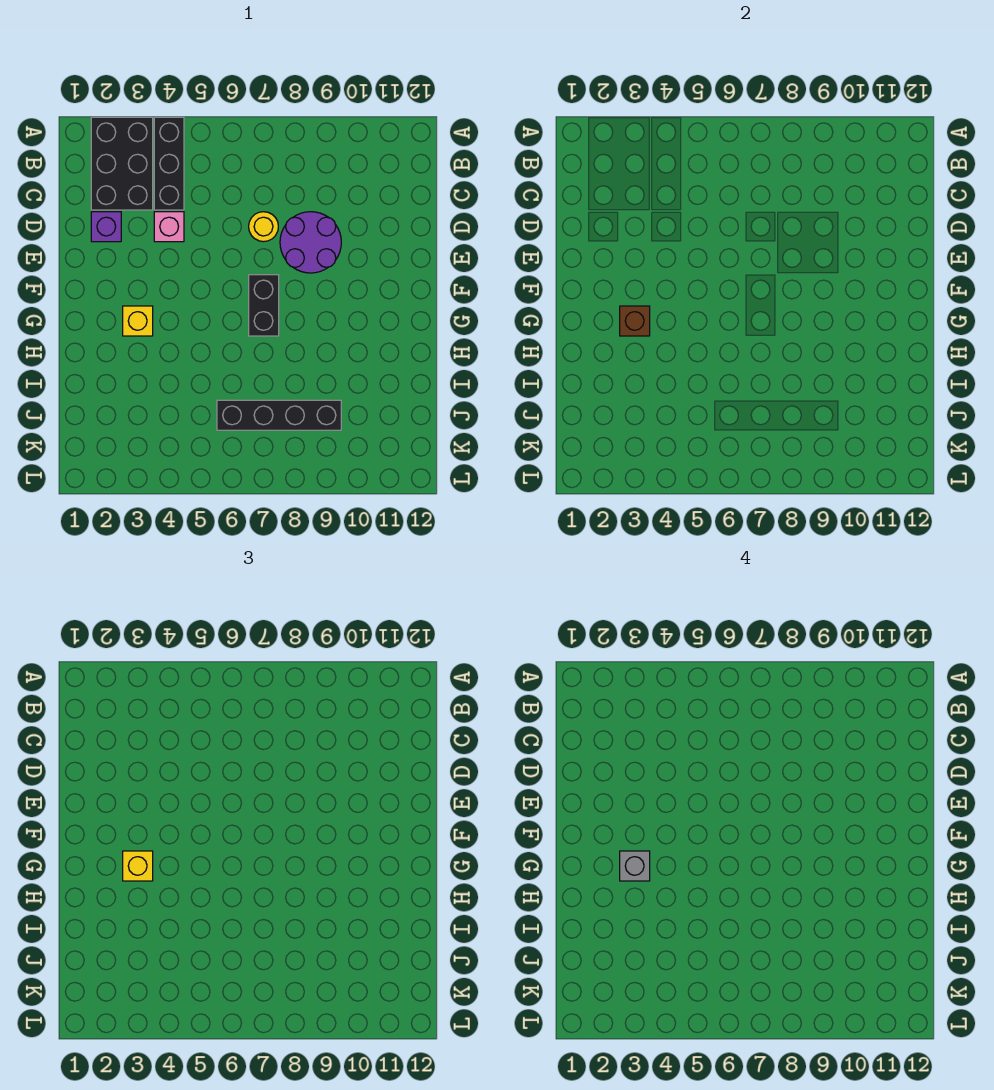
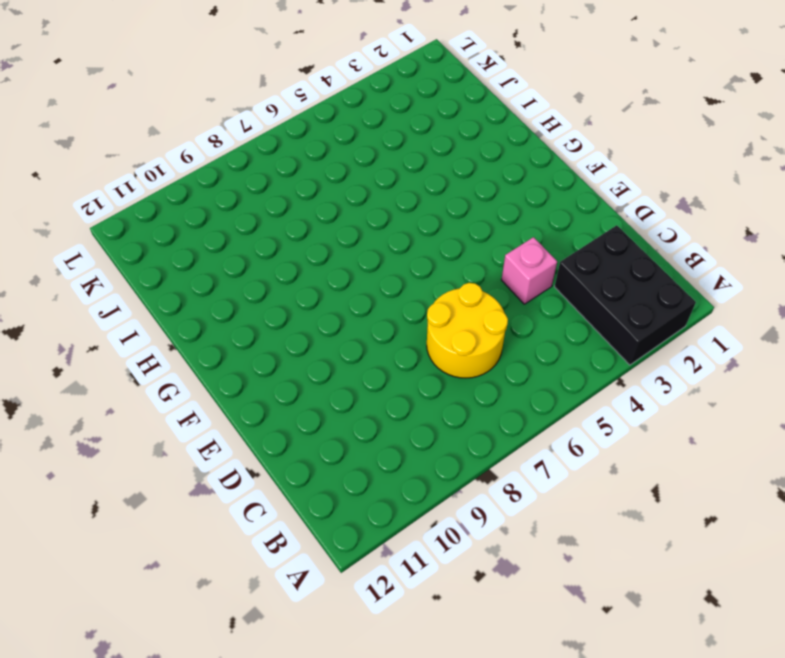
yellow 2x2 round brick [427,283,508,378] -> yellow 1x1 round brick [249,212,278,242]
none -> black 1x3 brick [154,117,184,210]
none -> purple 1x1 brick [91,212,121,242]
none -> purple 2x2 round brick [280,212,341,273]

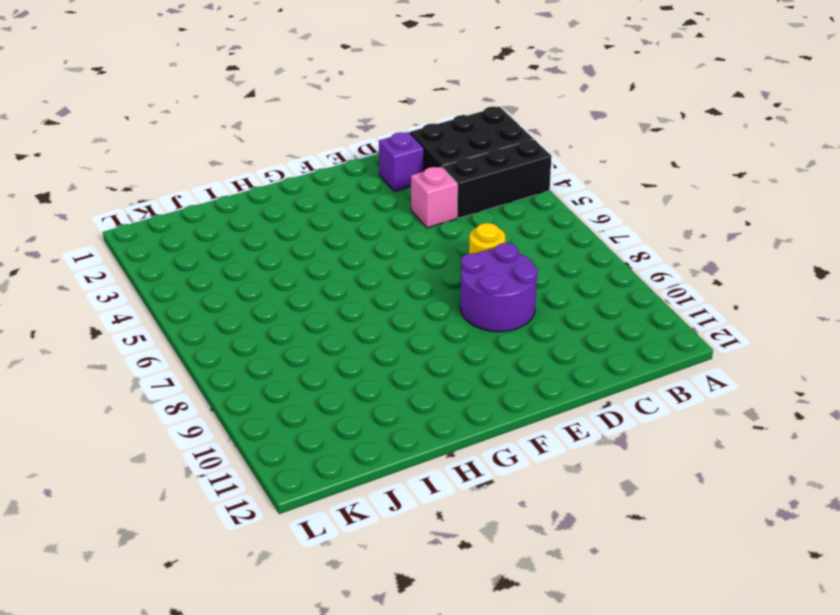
none -> black 1x2 brick [249,275,279,336]
none -> yellow 1x1 brick [123,306,153,336]
none -> black 1x4 brick [217,400,341,430]

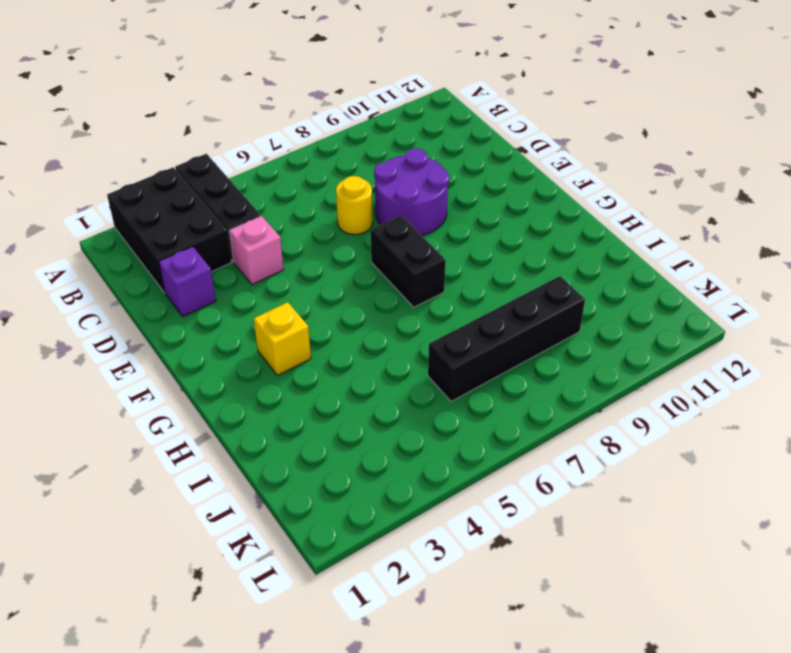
none -> brown 1x1 brick [620,306,650,336]
none -> yellow 1x1 brick [123,851,153,881]
none -> grey 1x1 brick [620,851,650,881]

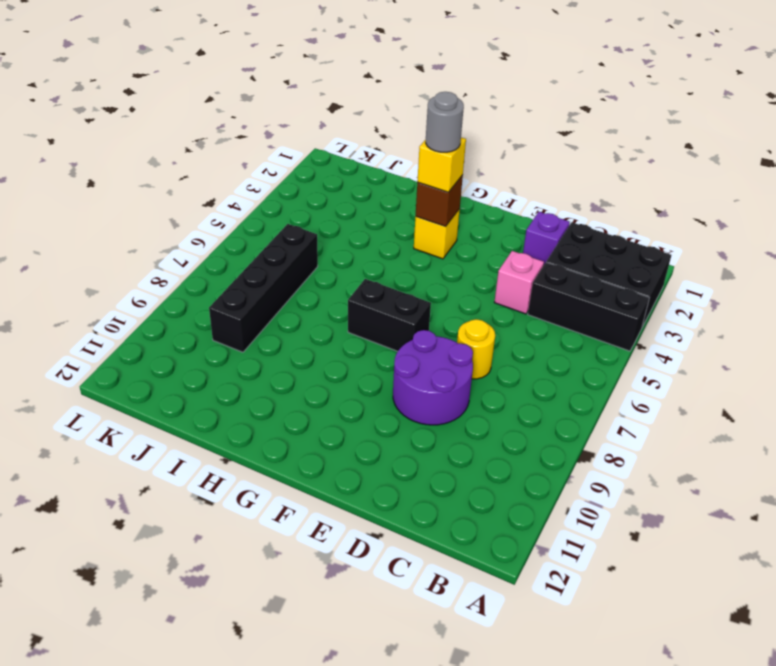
grey 1x1 round brick [426,92,464,152] -> grey 1x1 brick [620,851,650,881]

